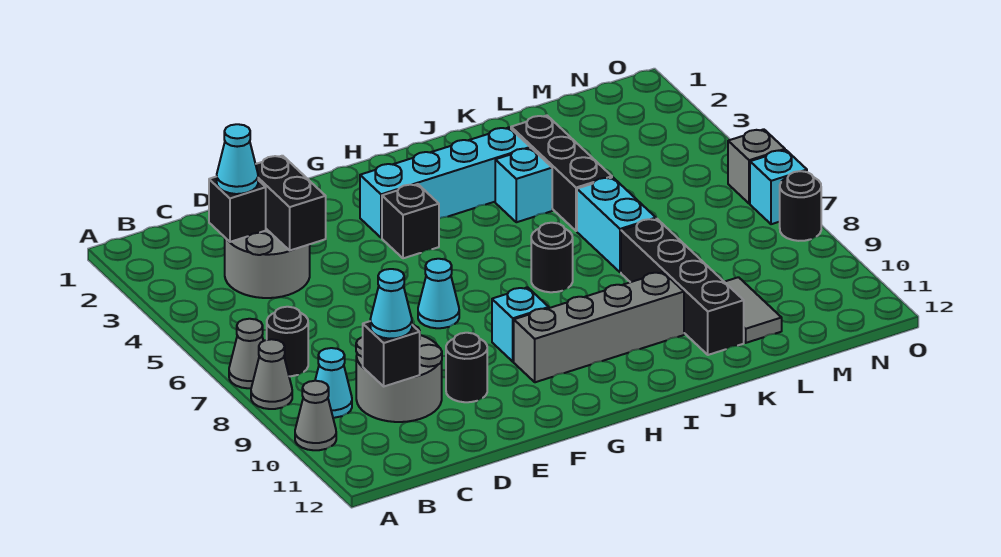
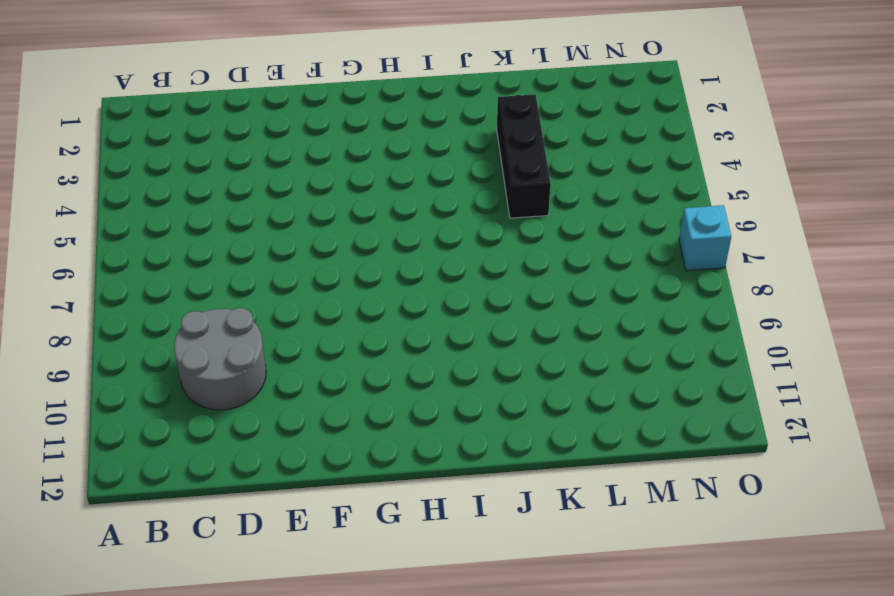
none -> grey 1x1 cone [229,319,263,388]
none -> grey 1x1 cone [251,339,292,409]
none -> grey 1x1 cone [295,381,336,450]

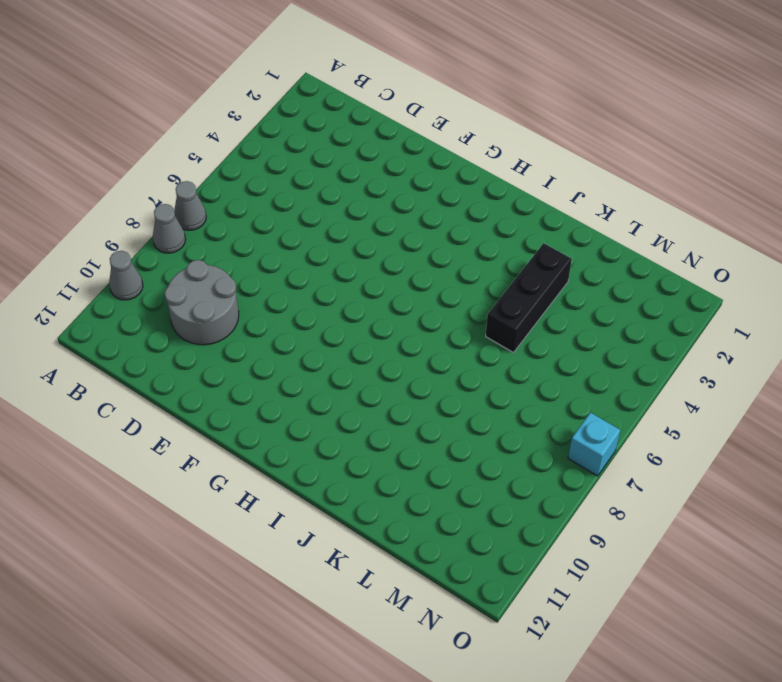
none -> black 1x1 round brick [267,307,308,376]
none -> cyan 1x1 cone [315,348,352,418]
none -> grey 2x2 round brick [225,229,310,298]

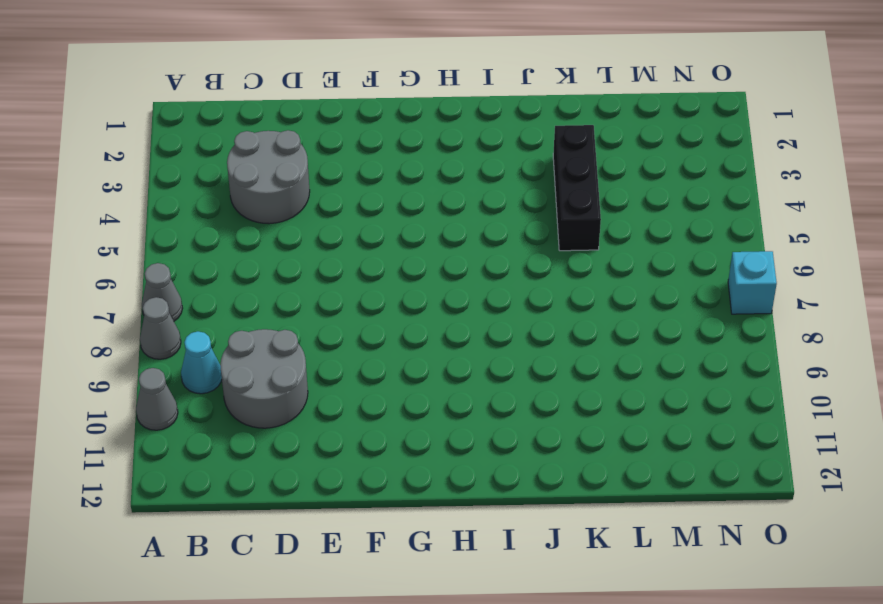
none -> black 1x1 round brick [267,307,308,376]
none -> black 1x1 round brick [446,333,487,402]
none -> cyan 1x1 cone [418,259,459,328]

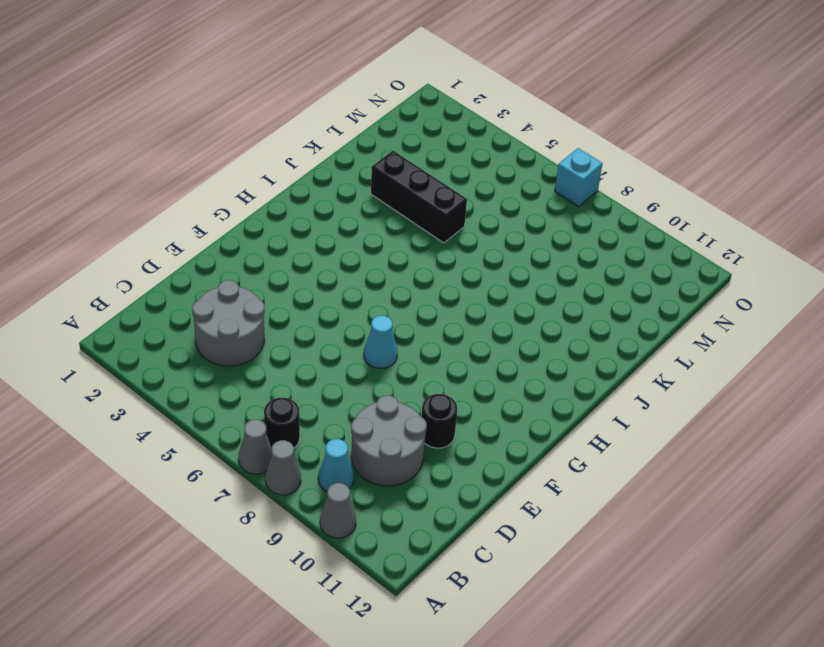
none -> cyan 1x4 brick [360,127,530,238]
none -> black 1x1 brick [382,184,439,258]
none -> cyan 1x1 brick [492,287,549,362]

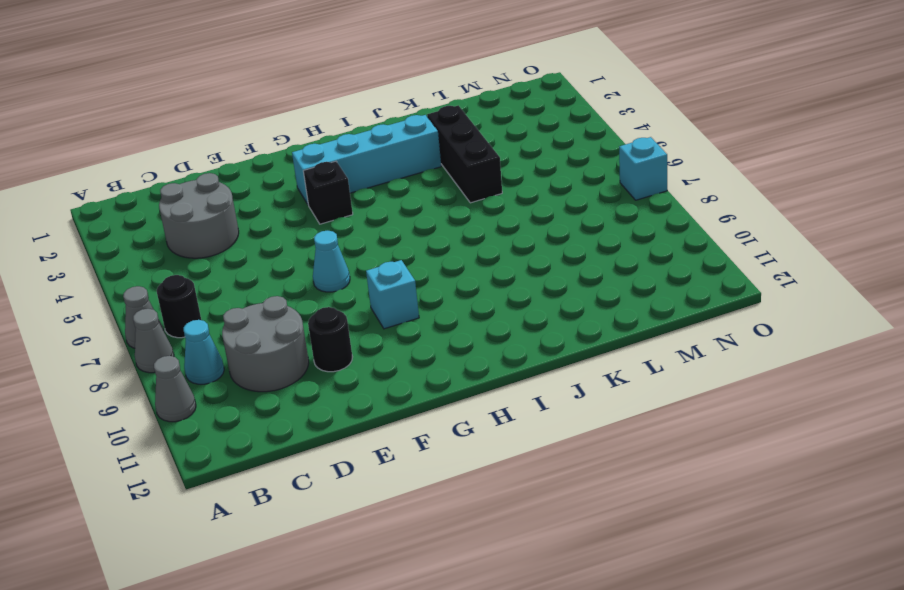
none -> grey 1x4 brick [514,272,684,382]
none -> black 1x1 round brick [531,223,573,292]
none -> cyan 1x1 brick [495,148,552,222]

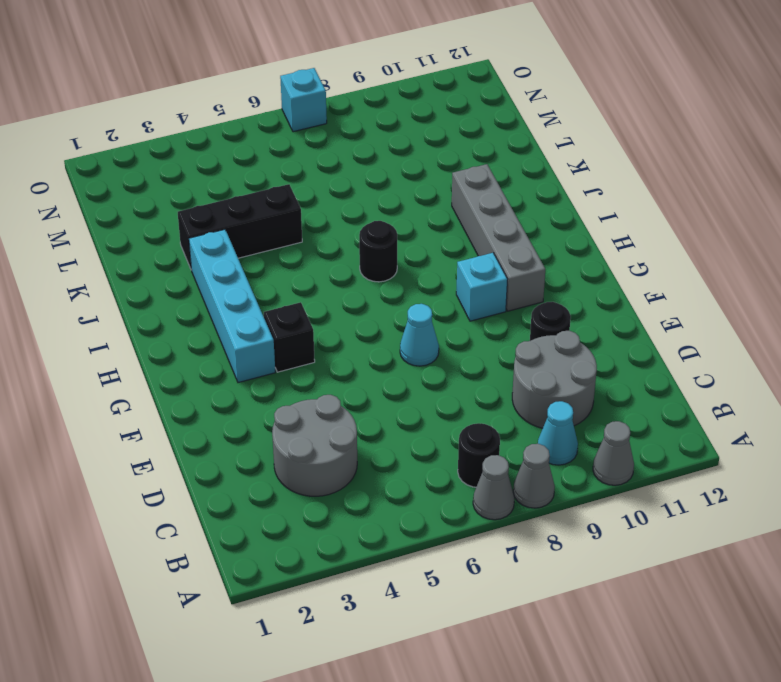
none -> cyan 1x1 brick [495,148,552,222]
none -> cyan 1x2 brick [577,177,656,272]
none -> black 1x4 brick [621,219,744,355]

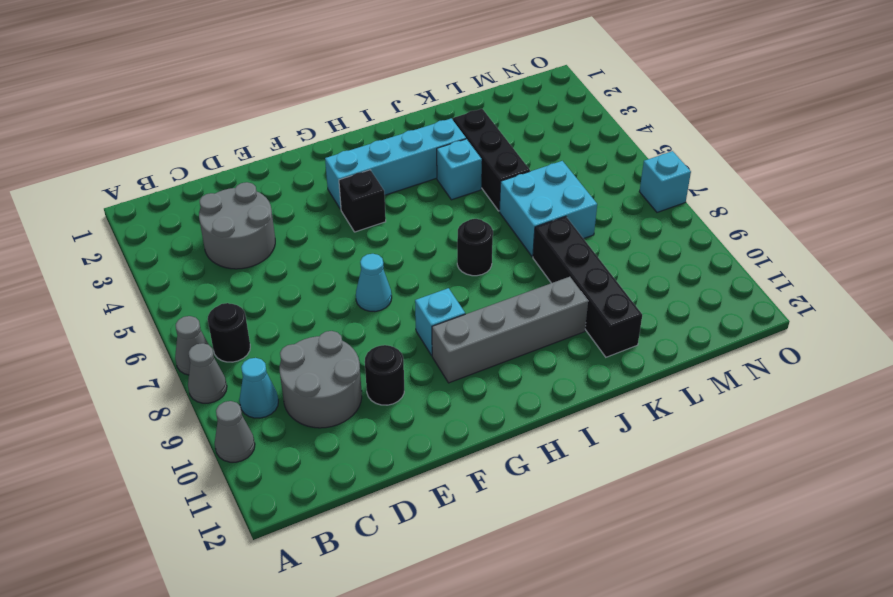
cyan 2x2 brick [499,161,597,257] -> cyan 1x2 brick [577,177,656,272]
none -> grey 1x2 tile [725,277,782,343]
none -> grey 1x1 brick [728,129,785,204]
none -> black 1x1 round brick [780,171,821,241]

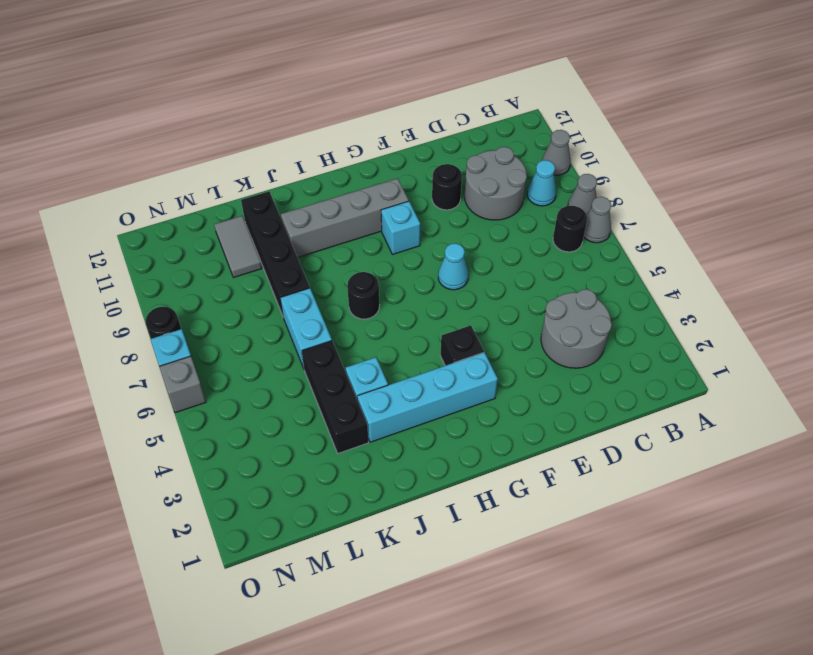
none -> black 1x1 brick [209,177,266,242]
none -> black 1x1 brick [363,321,420,386]
none -> black 1x2 brick [256,156,326,251]

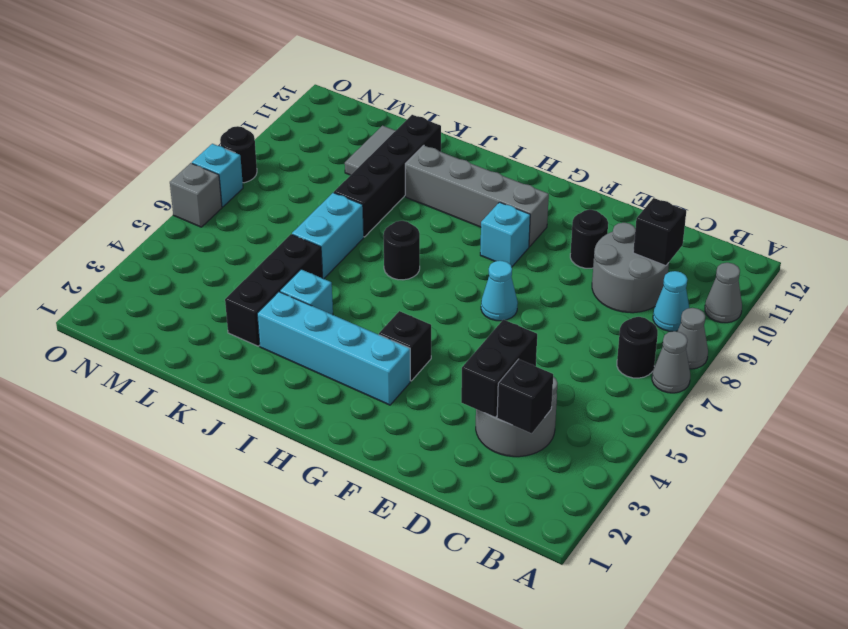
none -> cyan 1x1 cone [217,124,258,194]
none -> cyan 1x1 cone [370,269,412,339]

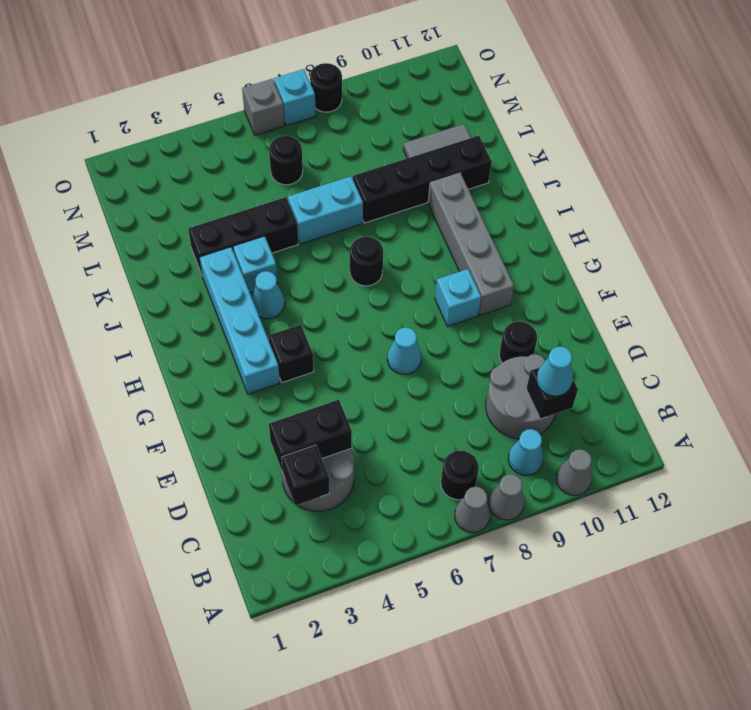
cyan 1x1 cone [252,271,285,319] -> cyan 1x1 cone moved to [217,124,258,194]
black 1x1 round brick [269,136,303,185] -> none

